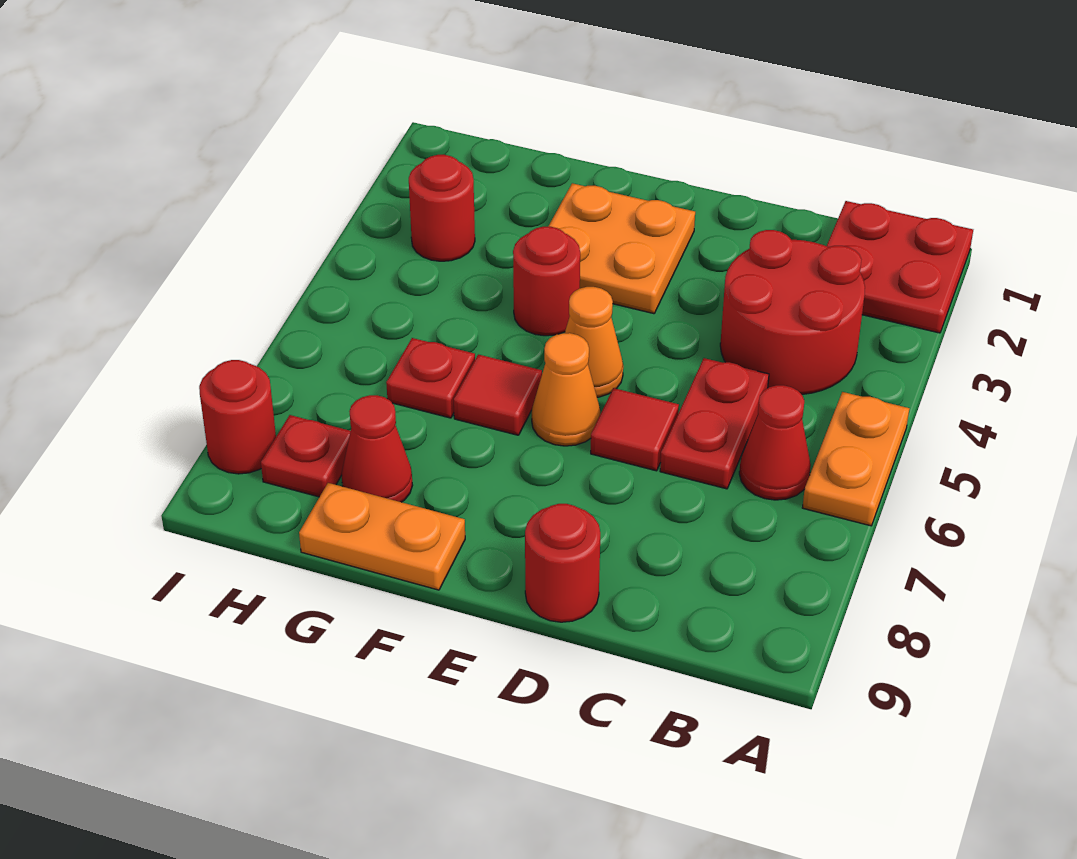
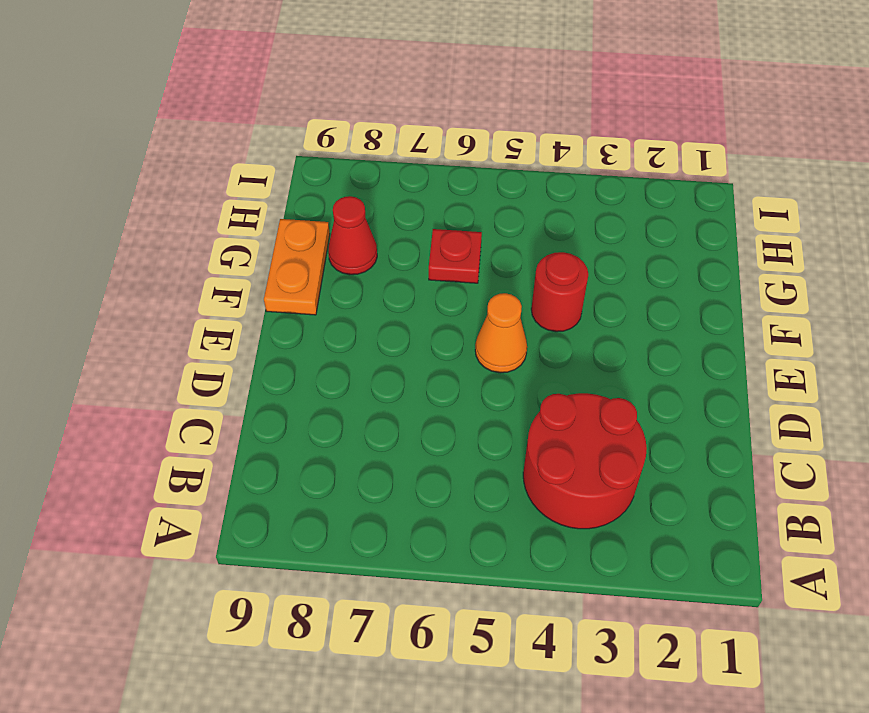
none -> red 2x2 plate [827,201,973,333]
none -> orange 1x2 plate [802,392,909,526]
none -> red 1x1 cone [739,385,811,500]

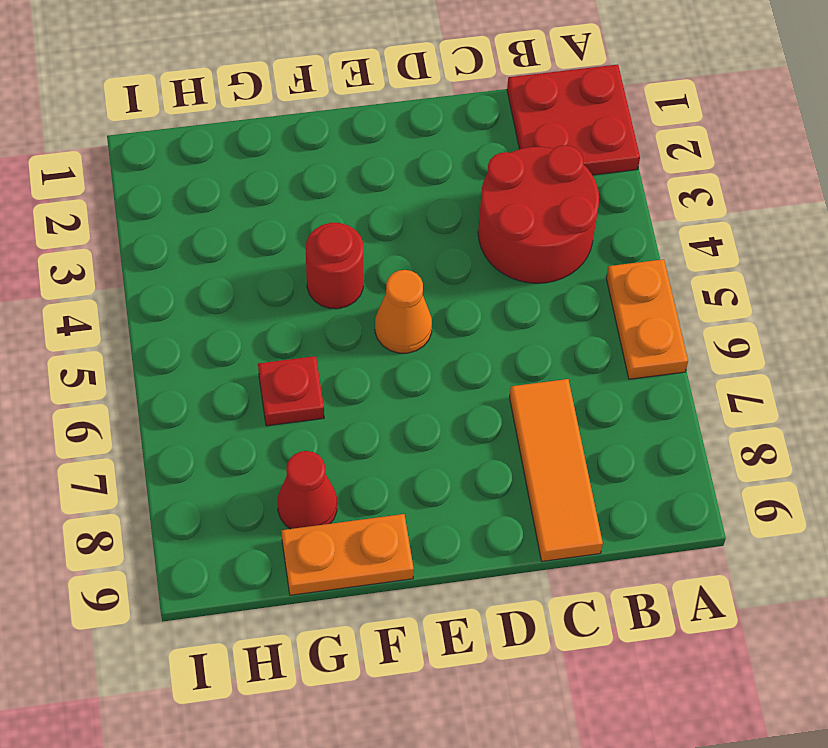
orange 1x3 tile [509,379,603,561] -> none
none -> red 1x1 cone [739,385,811,500]
none -> red 1x2 plate [660,358,769,489]
none -> red 1x1 tile [591,388,679,471]

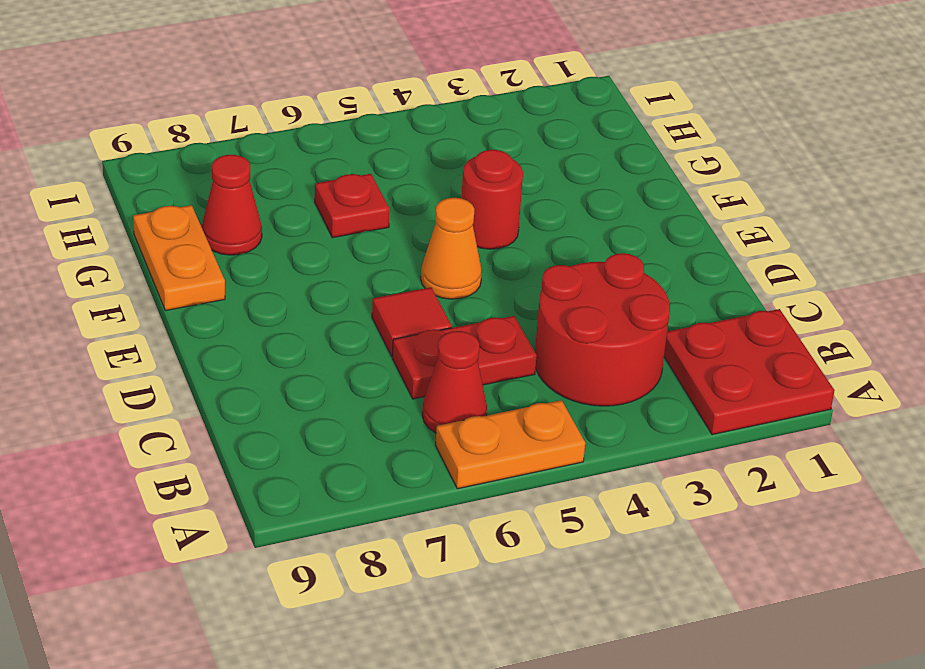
none -> red 1x1 round brick [525,504,600,622]
none -> orange 2x2 plate [548,183,695,314]
none -> orange 1x1 cone [532,333,600,446]

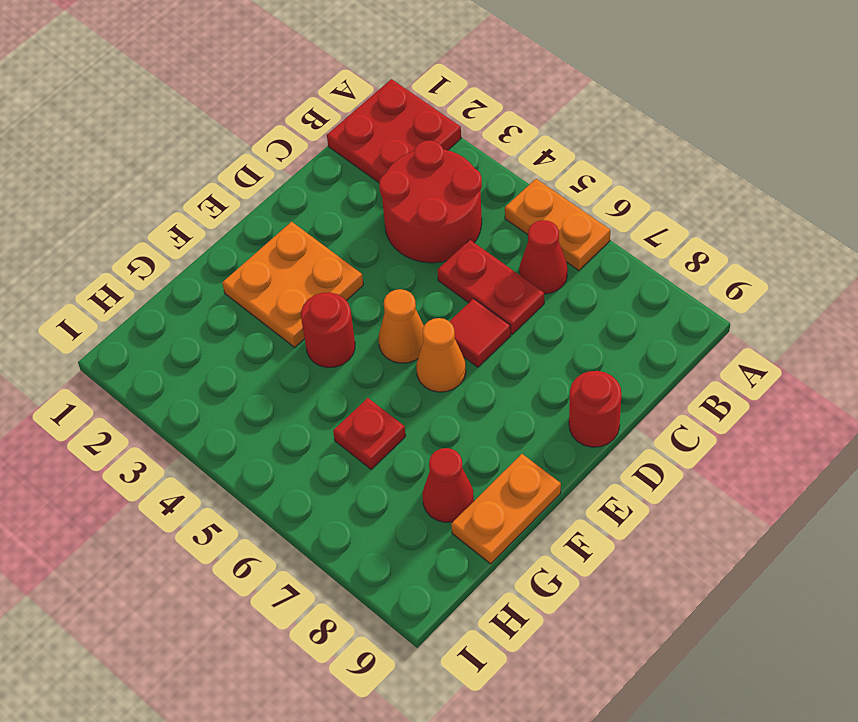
none -> red 1x1 tile [454,354,542,435]
none -> red 1x1 round brick [409,155,475,261]
none -> red 1x1 plate [261,415,351,497]

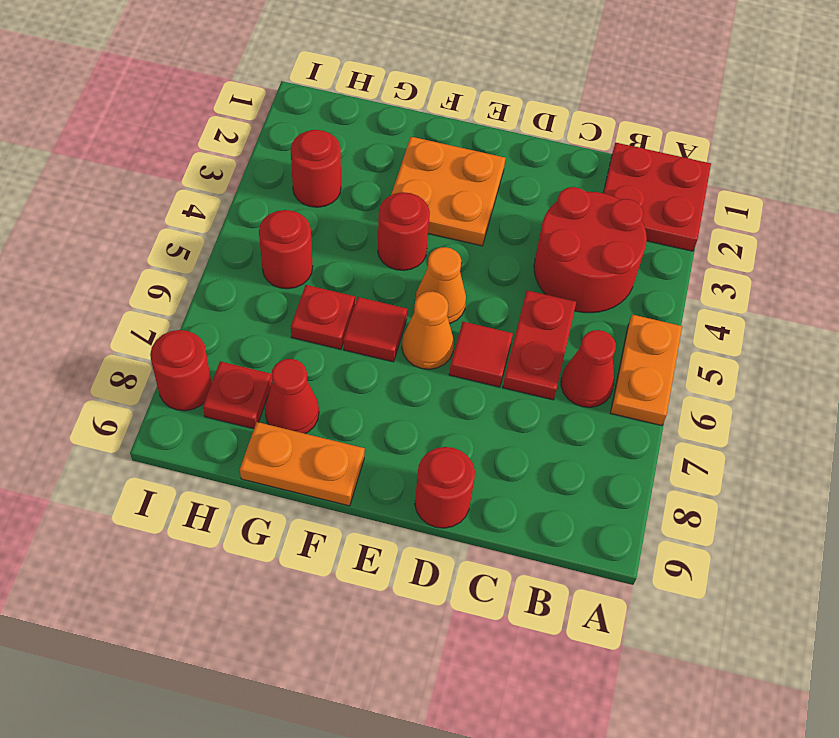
red 1x1 round brick [259,210,313,289] -> none

